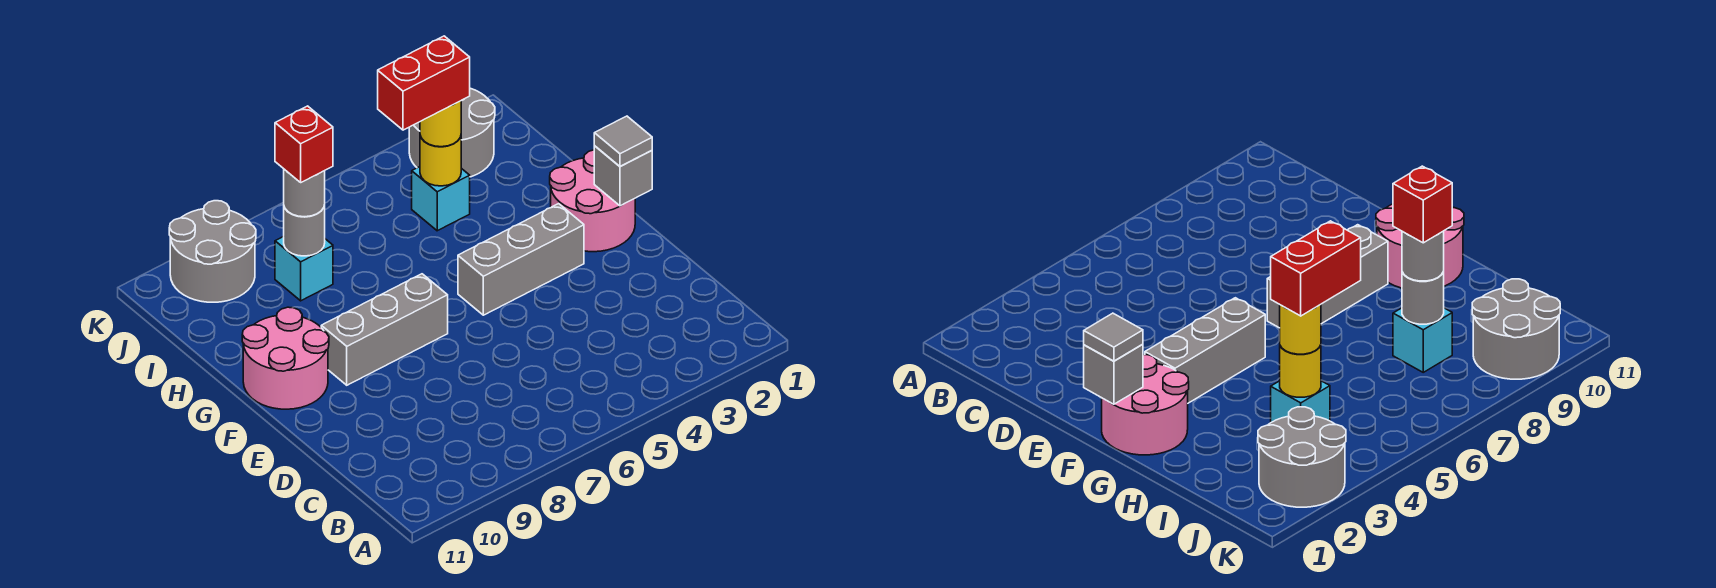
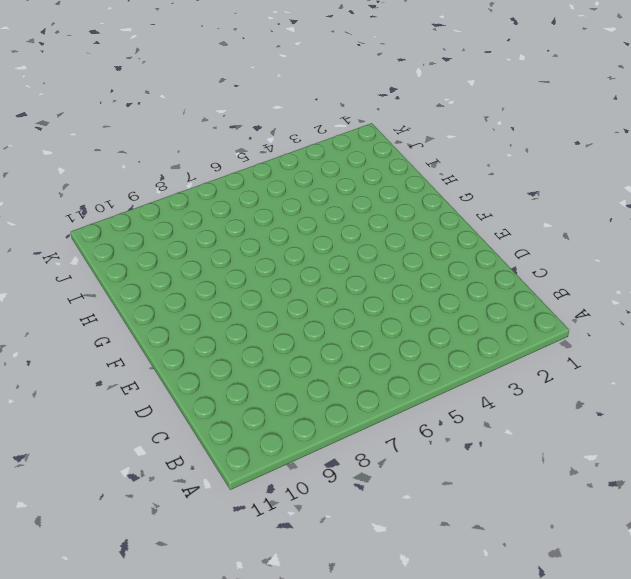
none -> pink 2x2 round brick [550,150,635,252]
none -> grey 1x3 brick [458,204,584,315]
none -> grey 1x3 brick [321,274,448,385]

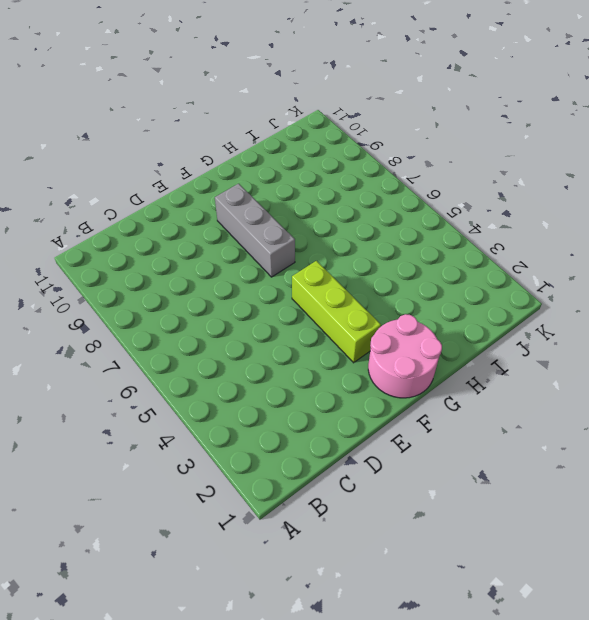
lime 1x3 brick [292,261,381,363] -> grey 1x3 brick [458,204,584,315]
none -> pink 2x2 round brick [242,307,329,409]
none -> cyan 1x1 brick [412,167,470,231]
none -> cyan 1x1 brick [275,236,333,301]

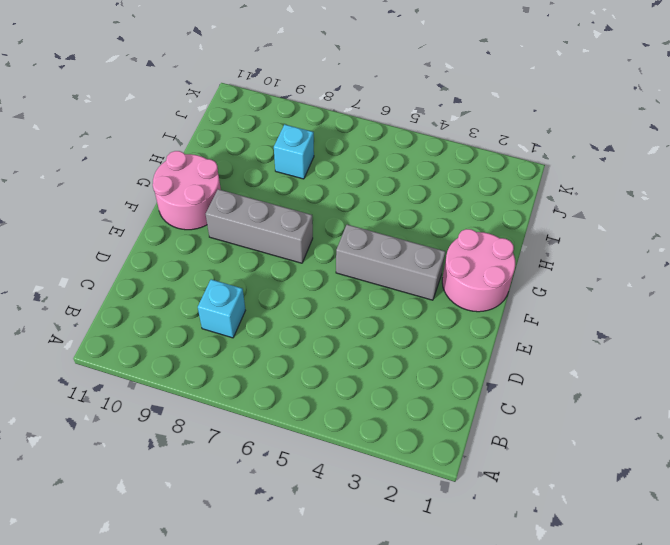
cyan 1x1 brick [198,279,245,338] -> cyan 1x1 brick moved to [412,167,470,231]
none -> grey 2x2 round brick [409,88,495,177]
none -> grey 2x2 round brick [169,201,256,302]
none -> grey 1x1 brick [594,146,652,206]

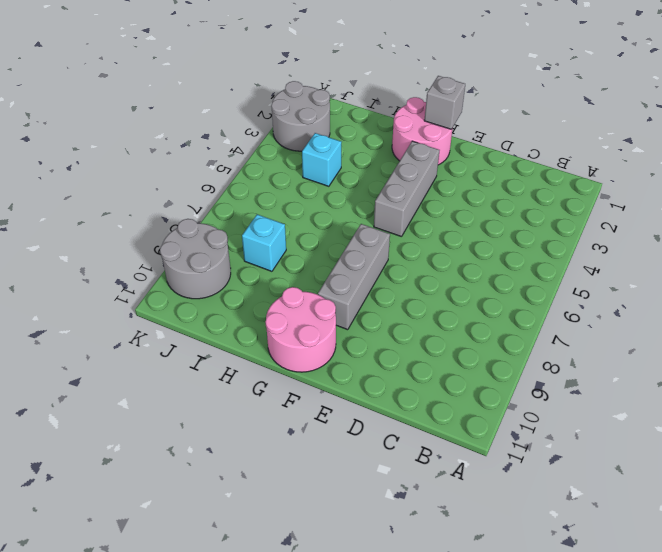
none -> yellow 1x1 round brick [420,136,461,186]
none -> grey 1x1 round brick [284,205,325,256]
none -> grey 1x1 tile [594,116,652,167]

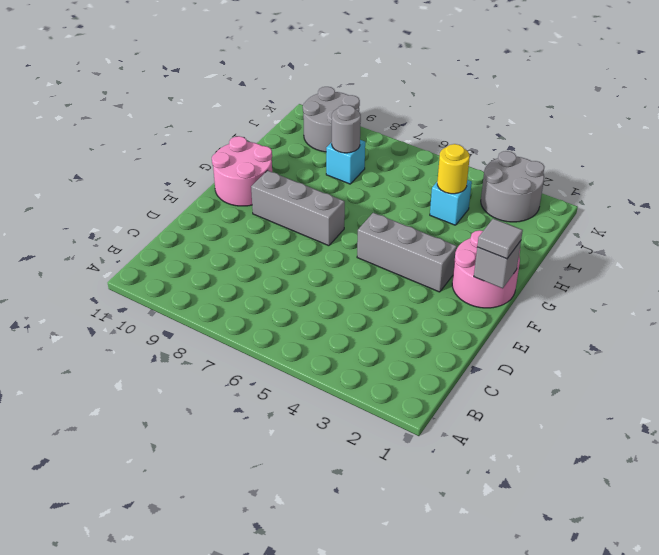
none -> yellow 1x1 round brick [420,101,461,147]
none -> grey 1x1 round brick [284,169,325,217]
none -> red 1x2 brick [378,36,470,130]

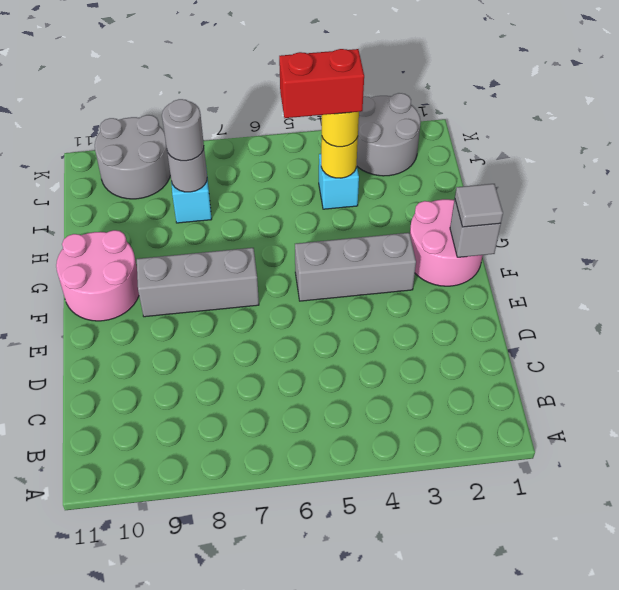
none -> red 1x1 brick [275,106,333,182]

